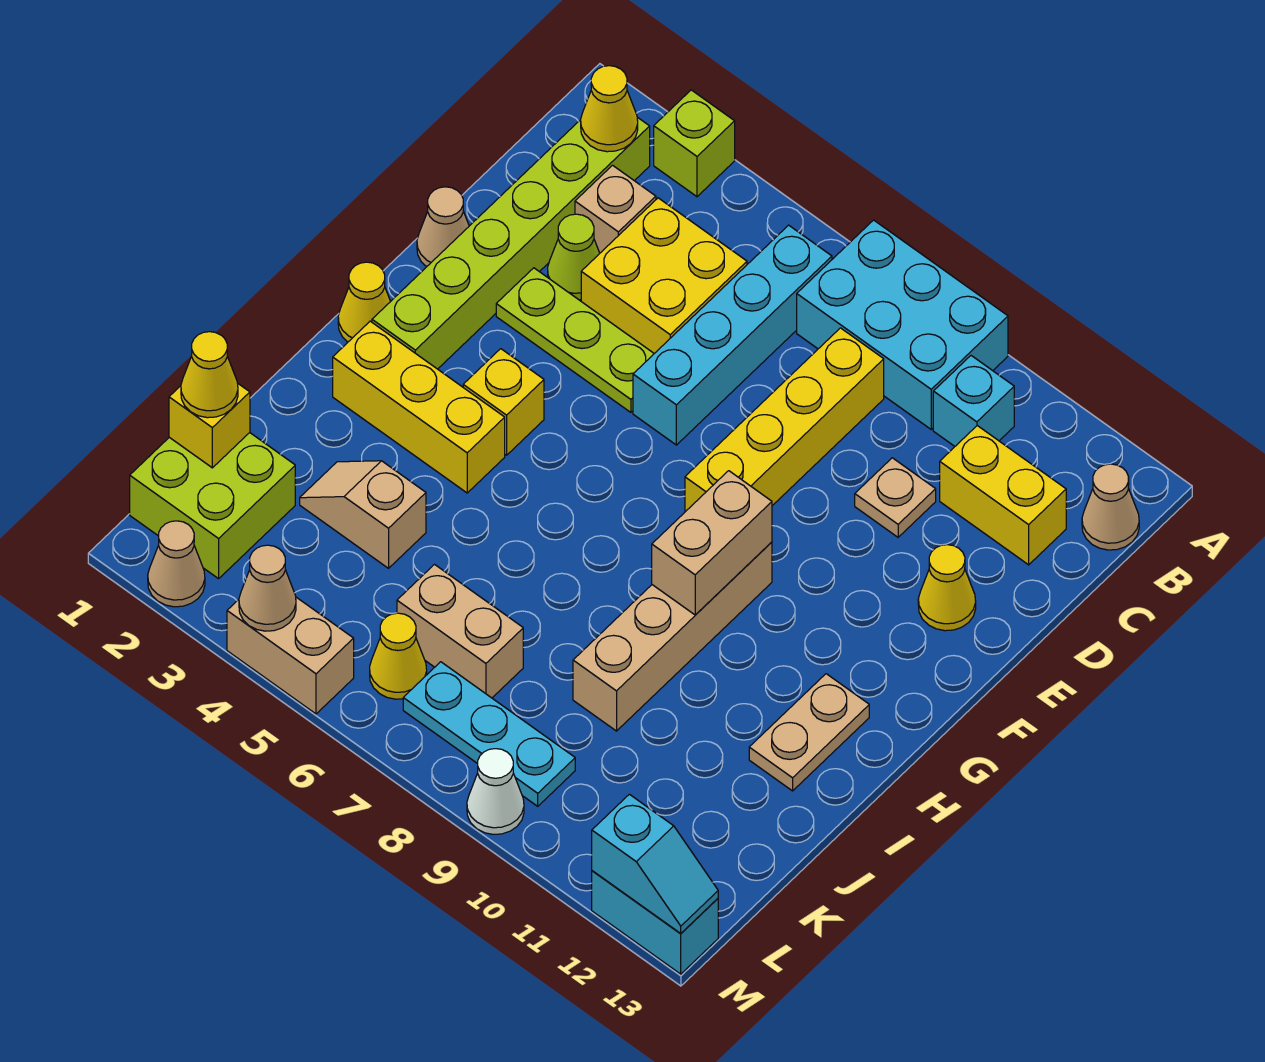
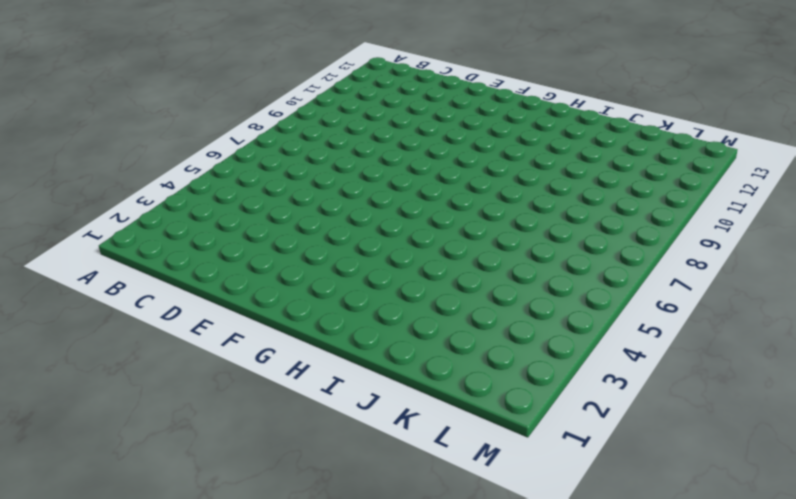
none -> lime 1x1 brick [654,90,735,197]
none -> cyan 2x3 brick [797,220,1008,429]
none -> lime 1x6 brick [372,117,650,369]
none -> cyan 1x4 brick [633,225,832,445]

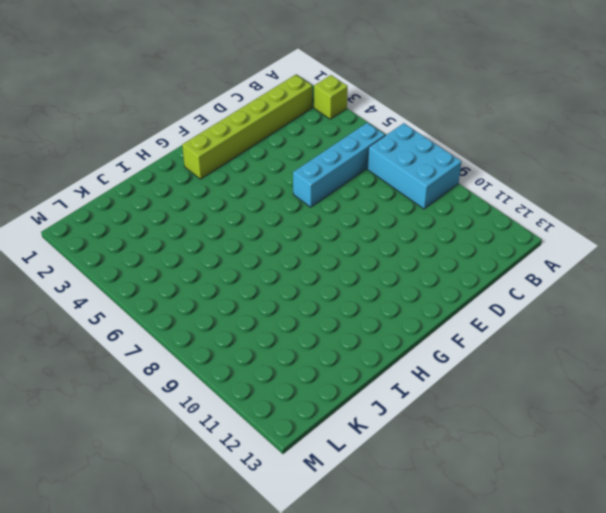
none -> cyan 1x1 brick [933,356,1014,446]
none -> tan 1x1 cone [1082,464,1139,550]
none -> tan 1x1 brick [575,165,656,253]
none -> yellow 2x2 brick [581,198,747,353]

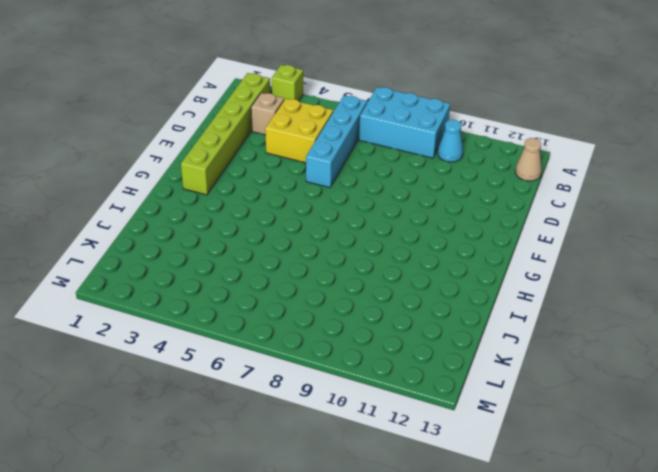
cyan 1x1 cone [438,120,463,162] -> cyan 1x1 brick [933,356,1014,446]
none -> yellow 1x4 brick [685,328,884,512]
none -> yellow 1x2 brick [940,426,1066,565]
none -> lime 1x1 cone [548,214,600,300]
none -> tan 1x1 plate [855,458,936,537]

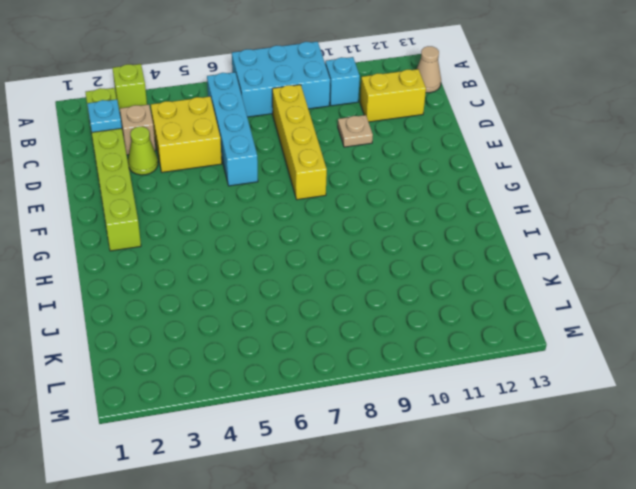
cyan 1x1 plate [87,99,122,132] -> none
none -> tan 1x1 cone [417,187,469,267]
none -> lime 1x3 plate [496,268,654,412]
none -> yellow 1x1 cone [918,545,976,631]
none -> yellow 1x1 cone [338,262,391,342]

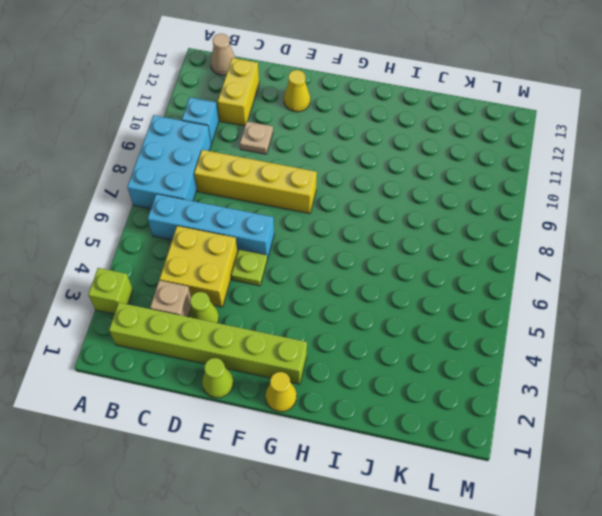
lime 1x1 cone [202,358,233,398] -> tan 1x1 cone [417,187,469,267]
lime 1x1 plate [231,250,267,286] -> lime 1x3 plate [496,268,654,412]
none -> yellow 1x1 brick [463,349,544,455]
none -> tan 1x4 brick [573,542,772,731]
none -> yellow 1x3 brick [333,321,505,493]
none -> tan 1x2 plate [749,674,869,791]

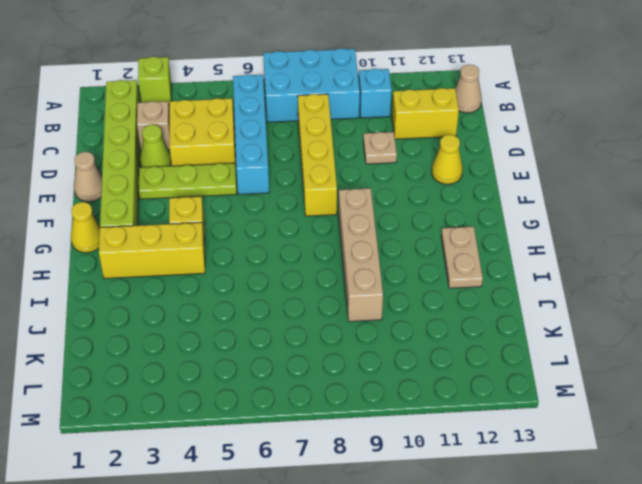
none -> tan 1x2 slope [300,461,426,568]
none -> lime 2x2 brick [130,433,295,579]
none -> tan 1x2 brick [397,565,523,698]
none -> yellow 1x1 cone [370,613,427,699]

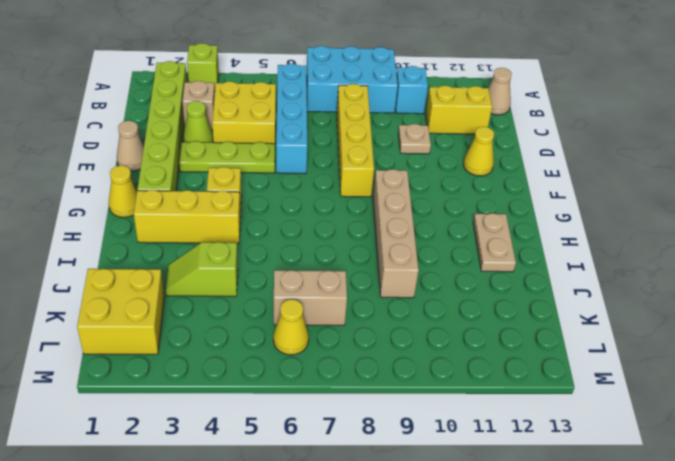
lime 1x2 slope [166,242,238,296] -> tan 1x2 slope [300,461,426,568]
yellow 2x2 brick [77,269,164,354] -> lime 2x2 brick [130,433,295,579]
none -> cyan 1x3 plate [403,662,575,806]
none -> tan 1x1 cone [148,521,205,607]
none -> tan 1x2 brick [227,597,354,714]
none -> white 1x1 cone [467,749,524,834]

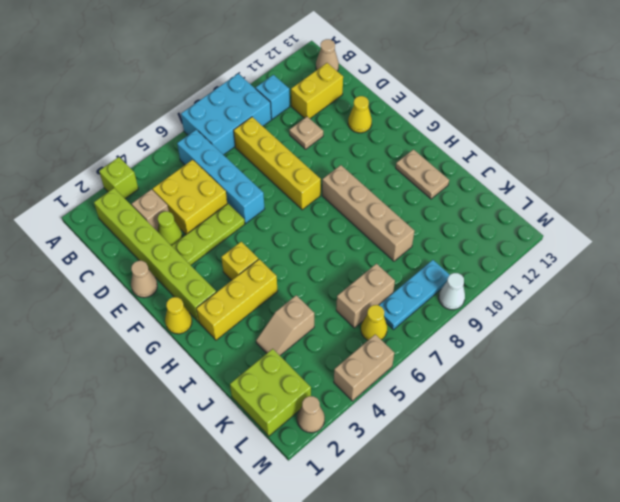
none -> cyan 1x2 brick [592,871,718,974]
none -> yellow 1x1 cone [581,66,638,152]
none -> tan 1x2 brick [652,471,772,615]
none -> yellow 1x1 brick [169,384,250,468]

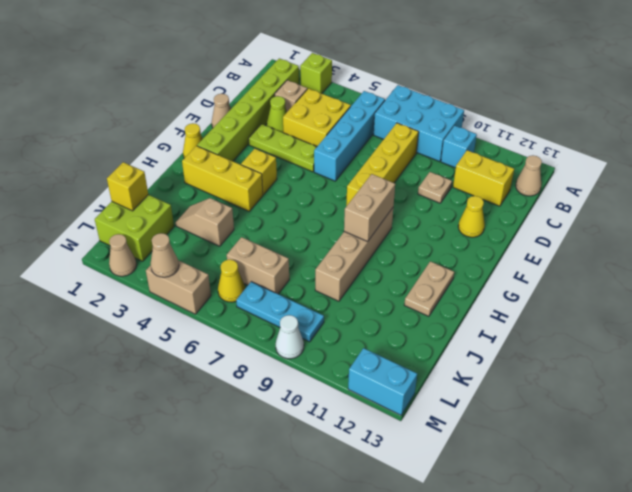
none -> yellow 1x1 cone [581,66,638,152]
none -> cyan 1x2 slope [592,794,718,934]
none -> yellow 1x1 cone [181,332,238,418]

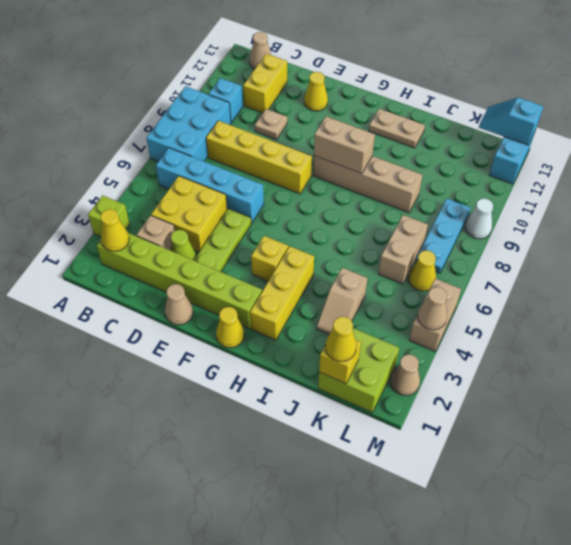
cyan 1x2 slope [479,98,543,145] -> cyan 1x2 slope turned to [592,794,718,934]

